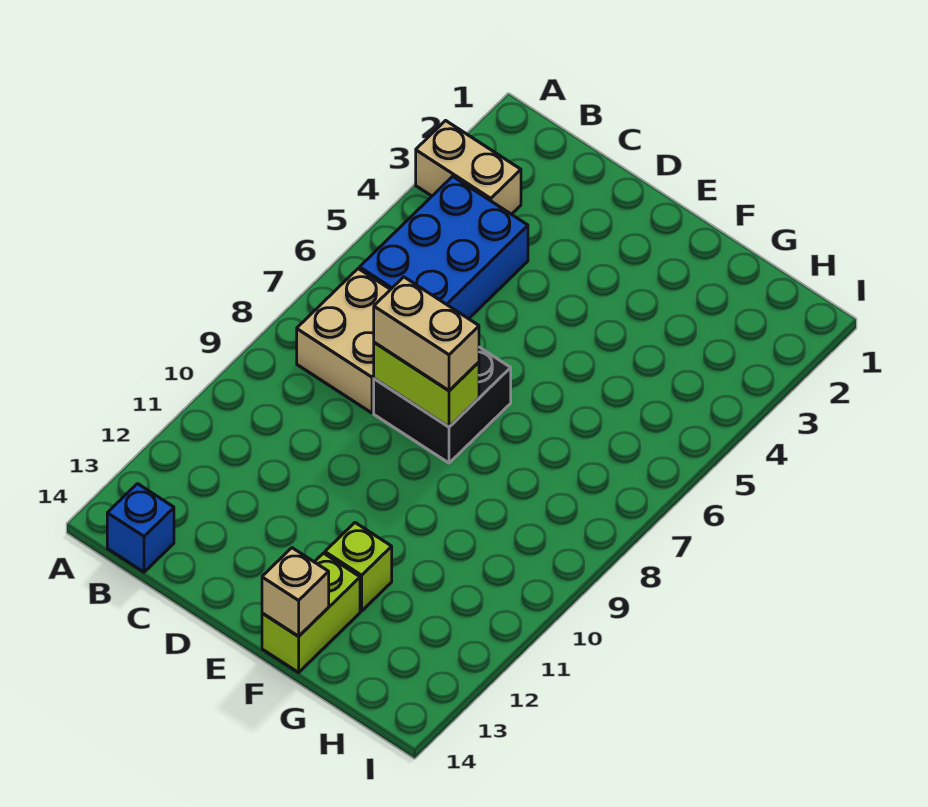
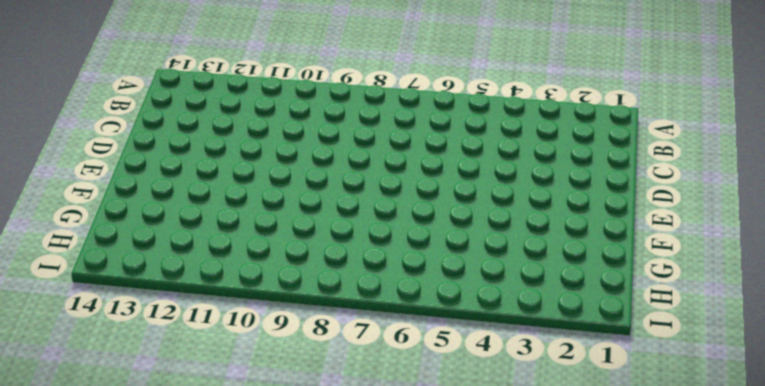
none -> tan 1x2 brick [416,121,521,214]
none -> blue 2x3 brick [360,176,528,319]

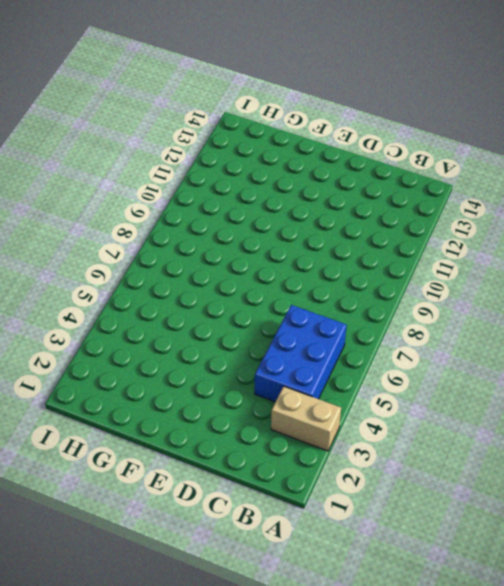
none -> tan 2x2 brick [297,269,391,413]
none -> blue 1x1 brick [107,484,174,572]

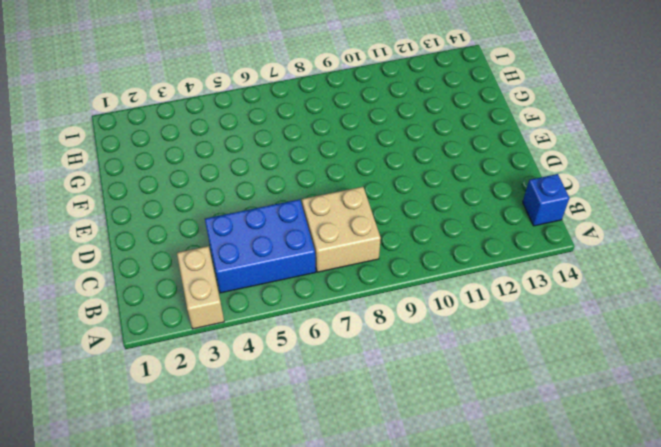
none -> black 2x2 brick [374,347,511,463]
none -> lime 1x1 brick [325,523,392,611]

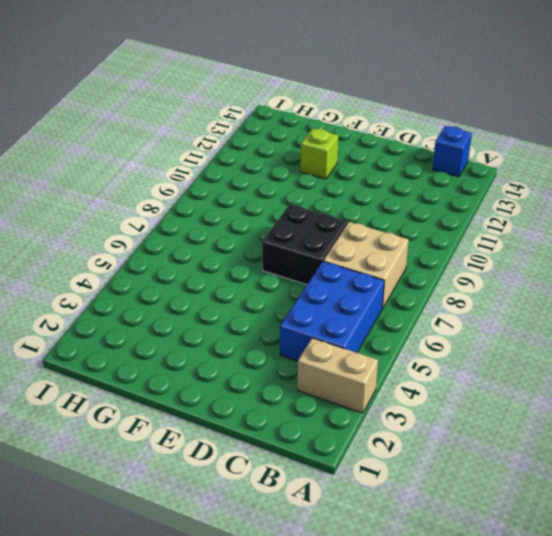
none -> lime 1x2 brick [262,553,360,672]
none -> lime 1x2 brick [374,342,479,427]

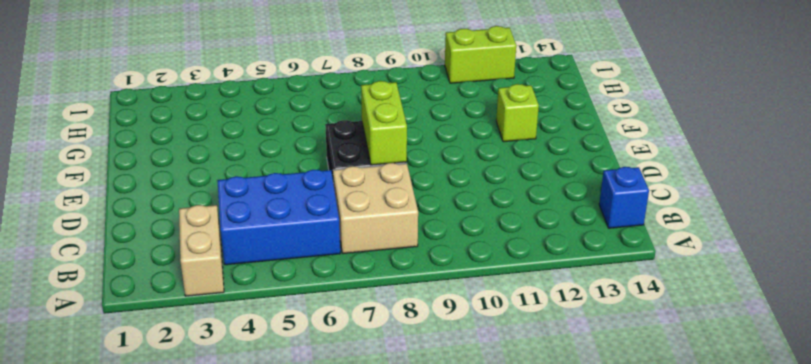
lime 1x2 brick [445,26,516,83] -> lime 1x2 brick moved to [262,553,360,672]
none -> tan 1x1 brick [262,548,329,636]
none -> tan 1x2 brick [374,277,479,391]

